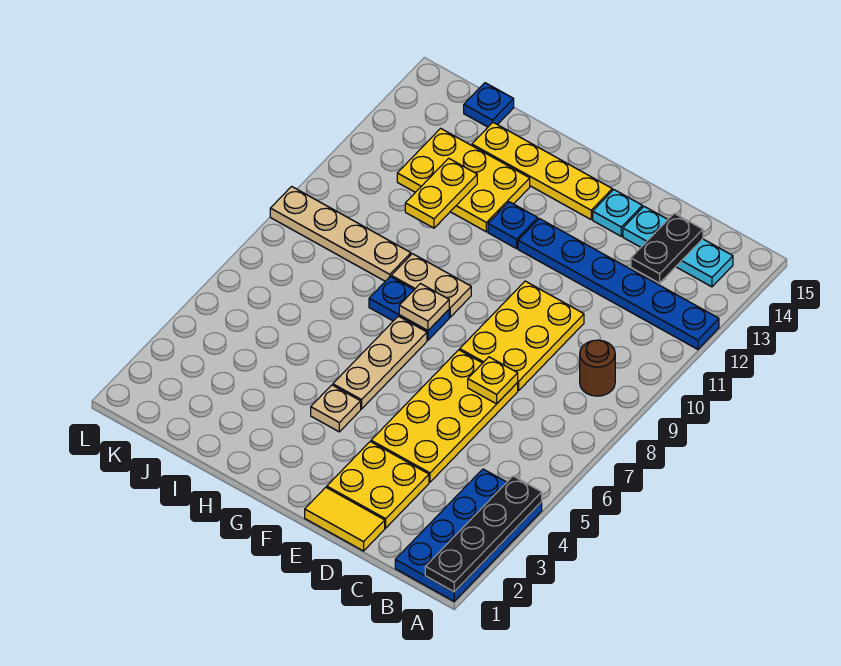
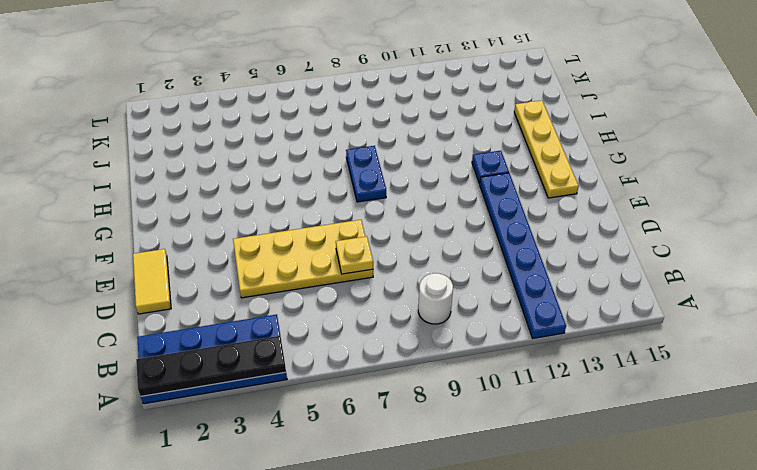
white 1x1 round brick [418,273,453,324] -> brown 1x1 round brick [580,340,615,396]
none -> cyan 1x3 plate [623,206,733,287]
none -> yellow 2x2 plate [327,442,429,528]
none -> yellow 2x3 plate [460,281,584,391]

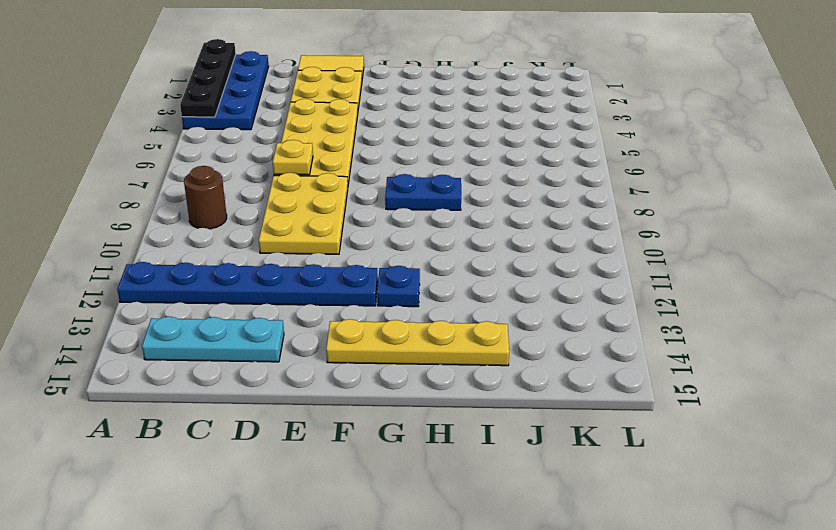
none -> cyan 1x1 plate [593,190,643,236]
none -> tan 1x1 plate [311,385,361,432]
none -> tan 1x3 plate [333,316,427,409]

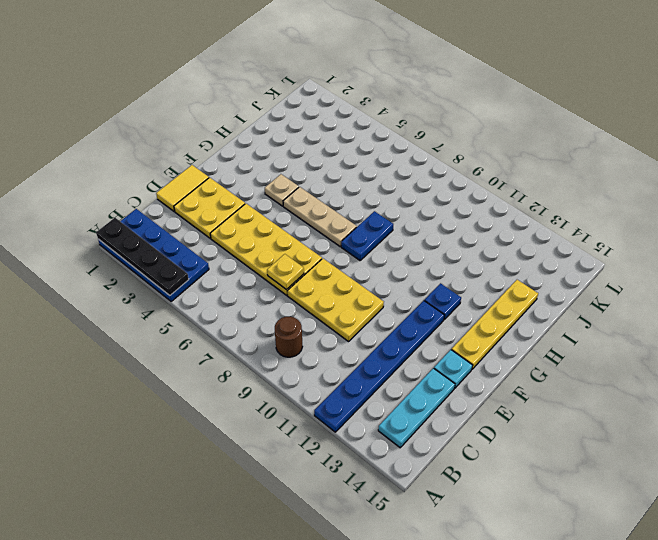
none -> tan 1x2 plate [391,254,471,317]
none -> yellow 2x3 plate [397,128,530,232]
none -> tan 1x4 plate [270,186,411,281]

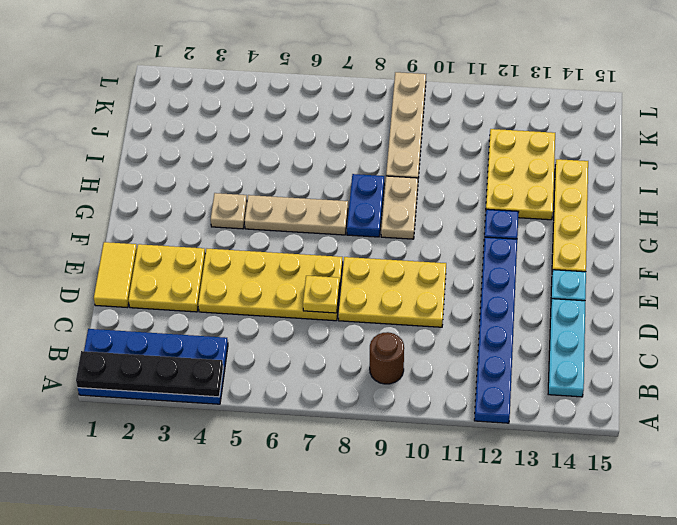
none -> blue 1x1 plate [464,83,514,127]
none -> black 1x2 plate [631,213,703,283]
none -> tan 1x1 plate [399,284,449,331]

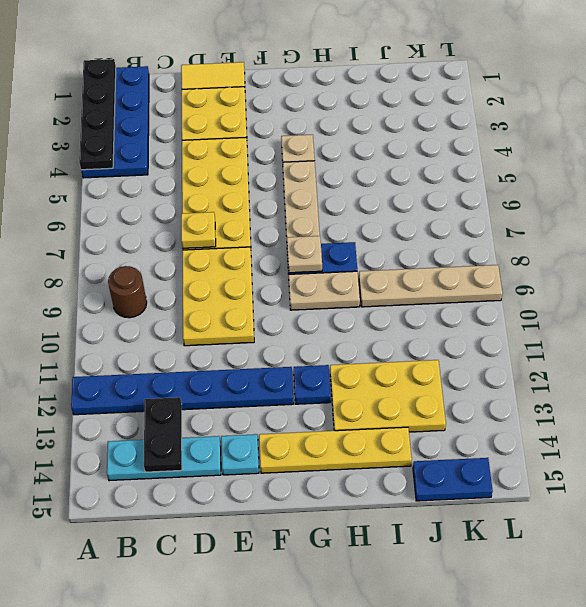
blue 1x2 plate [413,458,493,501] -> blue 1x1 plate [464,83,514,127]
none -> yellow 1x2 plate [405,158,477,228]

